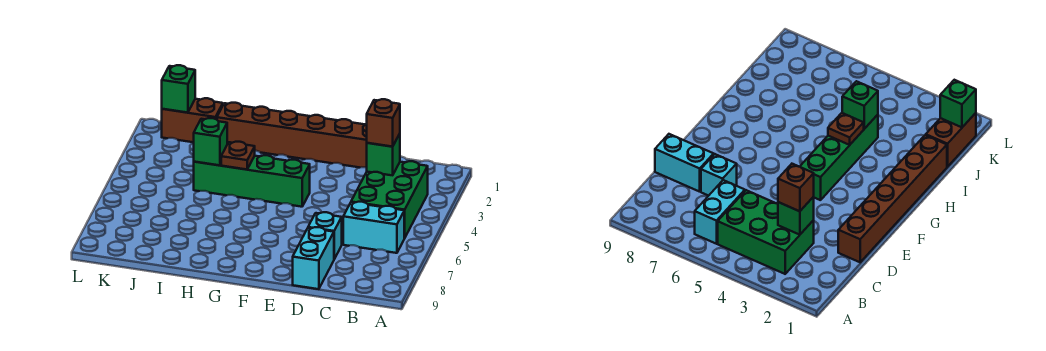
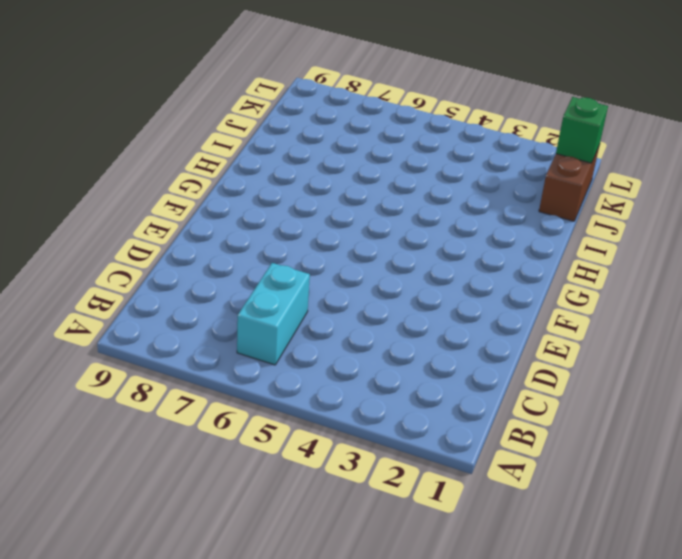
none -> green 2x3 brick [351,161,428,238]
none -> brown 1x6 brick [217,103,367,168]
none -> cyan 1x1 brick [308,212,342,259]

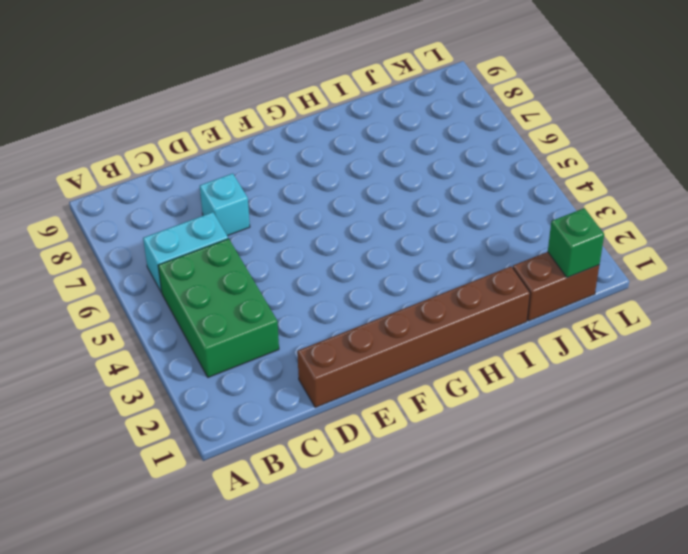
none -> cyan 1x2 brick [293,227,334,289]
none -> green 1x4 brick [194,155,310,207]
none -> green 1x1 brick [367,134,400,175]

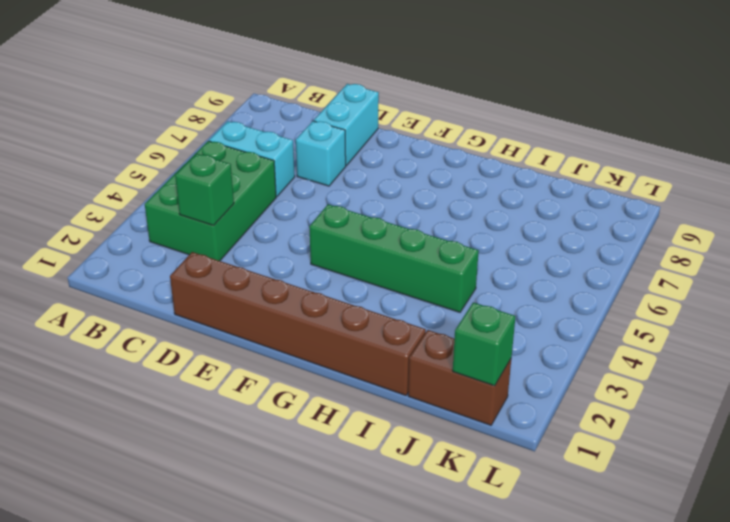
none -> brown 1x1 plate [221,142,255,170]
none -> green 1x1 brick [194,118,227,165]
none -> brown 1x1 brick [367,99,400,147]

